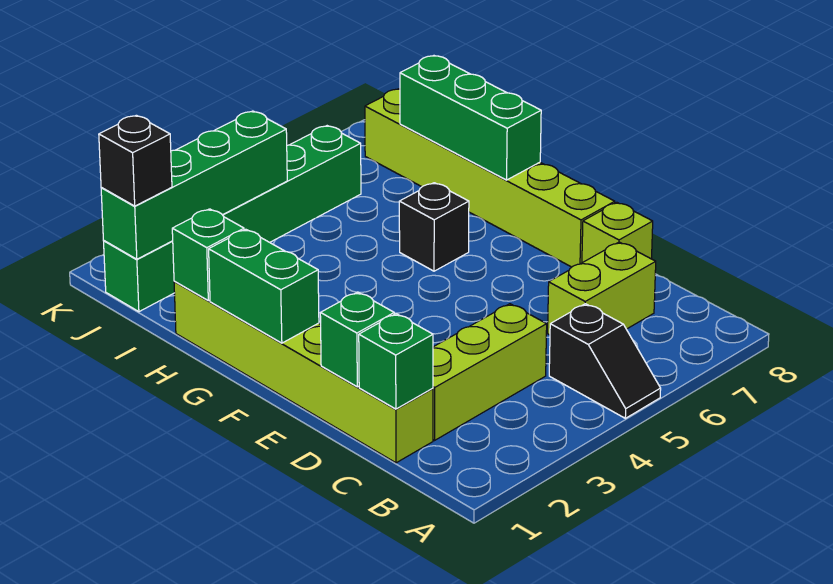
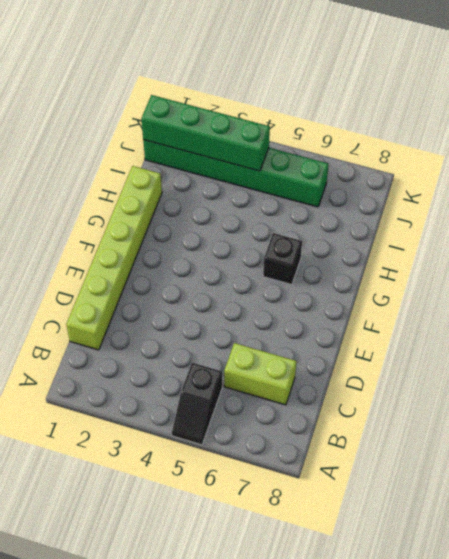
none -> lime 1x3 brick [433,304,547,440]
none -> lime 1x1 brick [582,202,653,263]
none -> lime 1x6 brick [365,89,615,267]

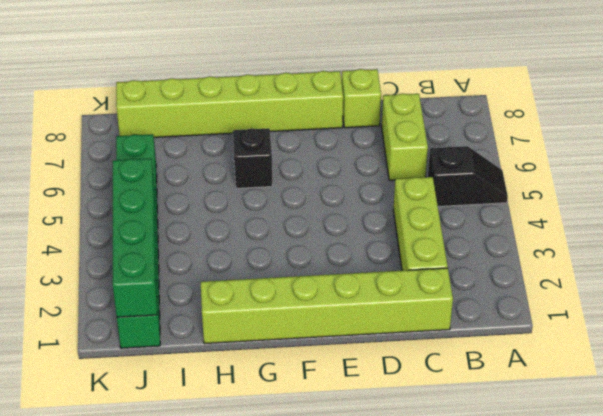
none -> green 1x1 brick [359,314,433,409]
none -> green 1x1 brick [320,292,394,387]
none -> green 1x2 brick [209,229,319,343]

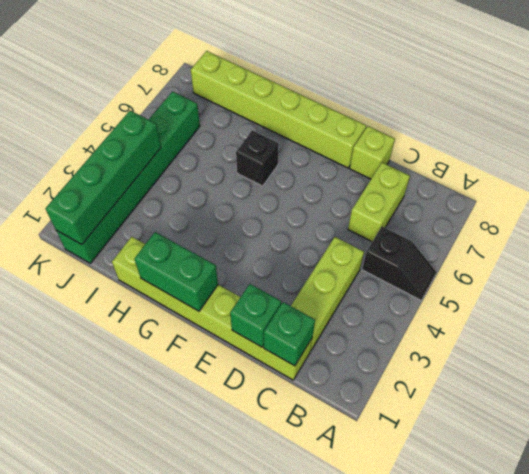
none -> green 1x3 brick [400,56,541,180]
none -> green 1x1 brick [172,209,244,301]
none -> black 1x1 brick [99,115,172,206]

